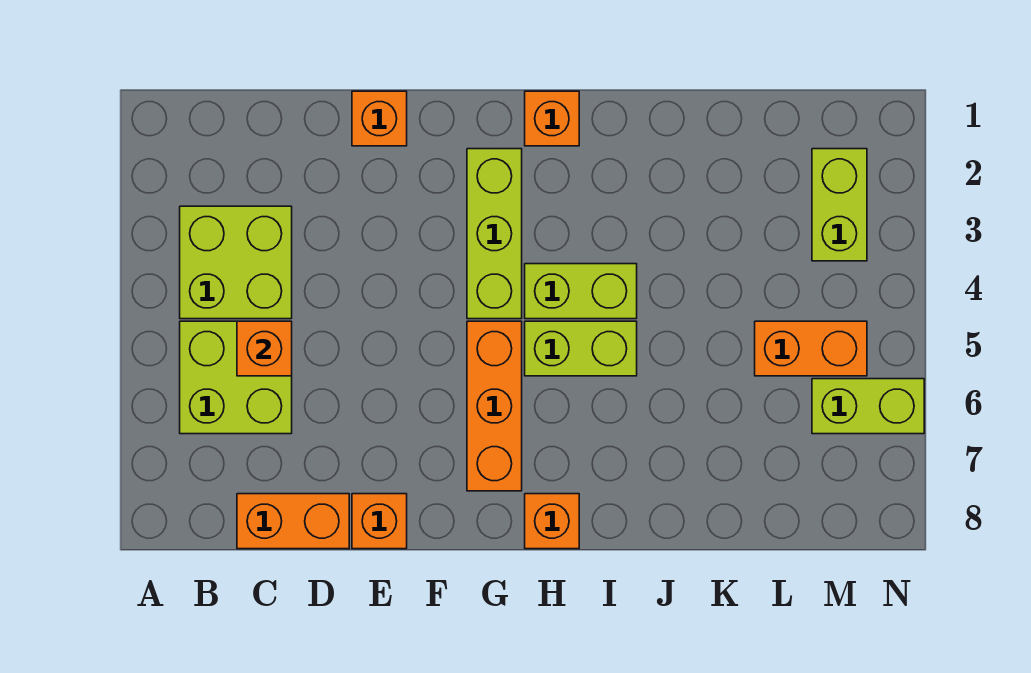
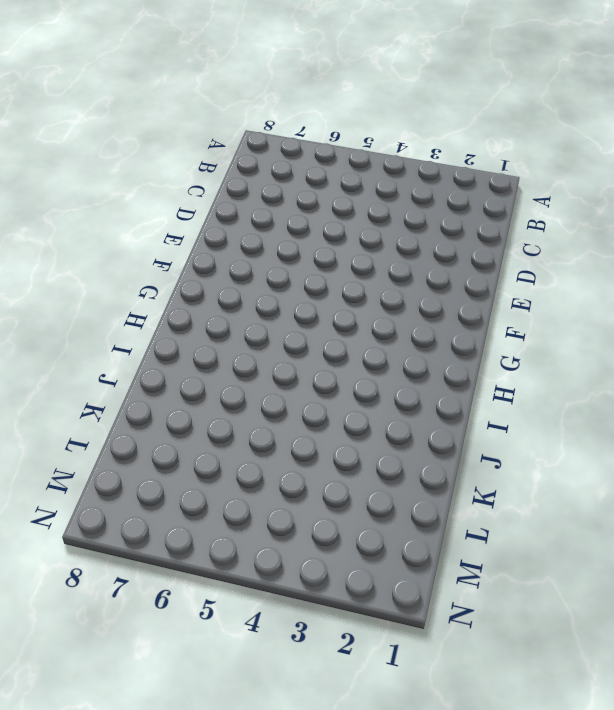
none -> lime 2x2 brick [180,206,292,319]
none -> lime 2x2 brick [180,321,292,434]
none -> orange 1x2 brick [237,494,349,549]

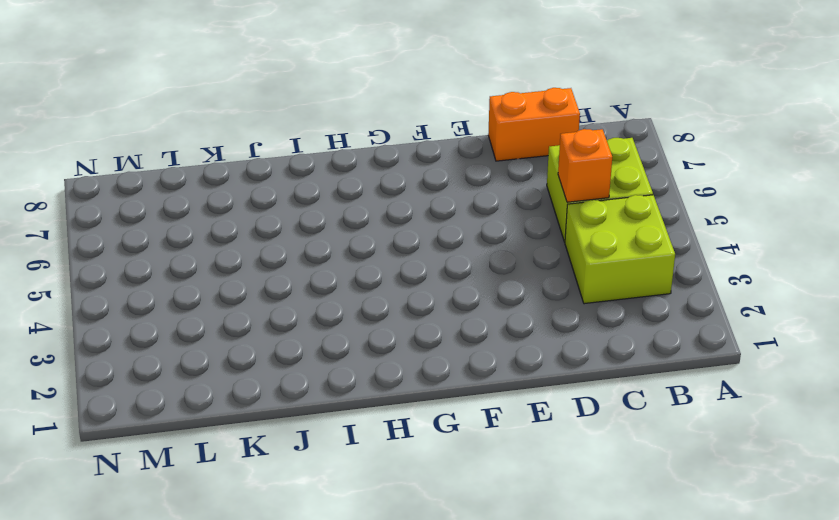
none -> orange 1x1 brick [352,91,407,146]
none -> orange 1x1 brick [352,494,407,549]
none -> lime 1x3 brick [467,149,522,319]

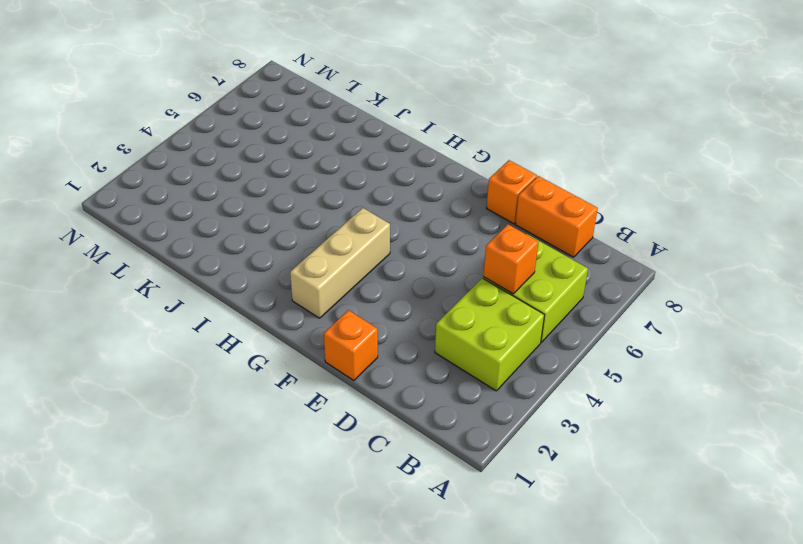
tan 1x3 brick [290,208,390,318] -> lime 1x3 brick [467,149,522,319]
none -> orange 1x3 brick [467,321,522,491]
none -> orange 1x1 brick [525,91,579,146]
none -> lime 1x2 brick [525,264,637,319]

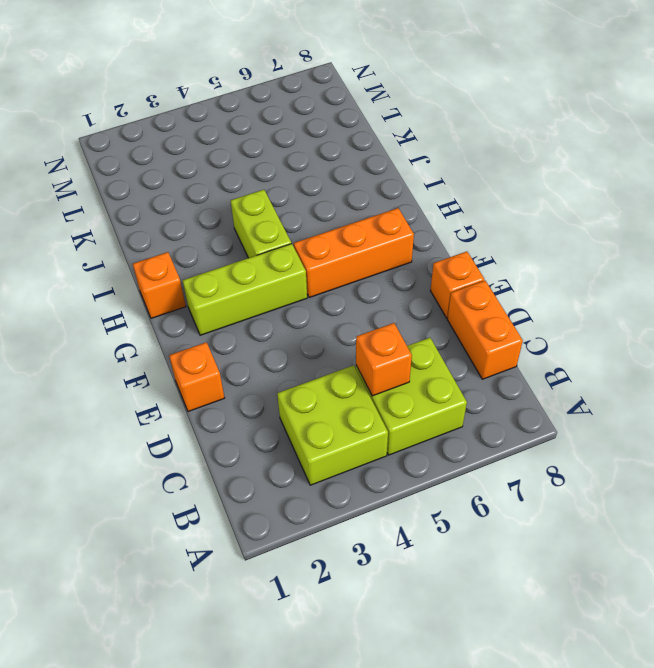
none -> lime 1x2 brick [525,321,637,376]
none -> orange 1x1 brick [525,494,579,549]
none -> orange 1x2 brick [755,321,867,376]

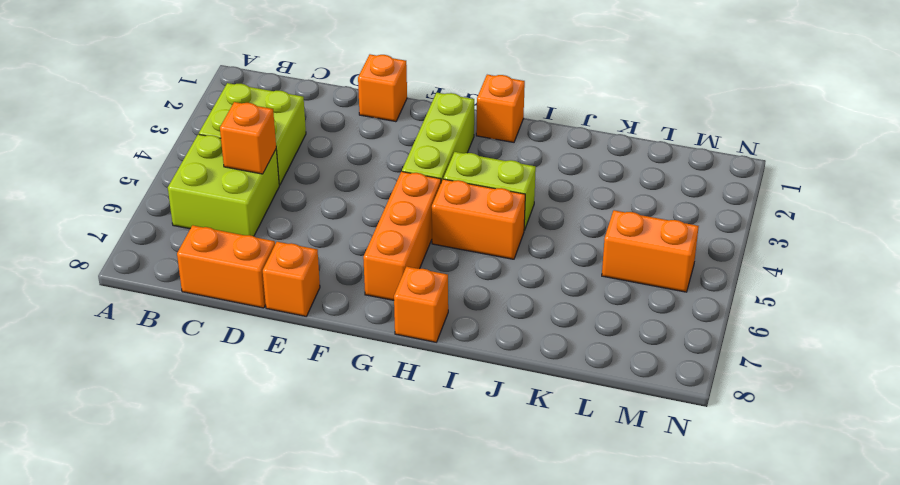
orange 1x2 brick [432,179,525,259] -> lime 1x2 brick [525,321,637,376]
none -> lime 1x2 brick [812,149,867,261]
none -> lime 1x2 brick [812,379,924,434]

